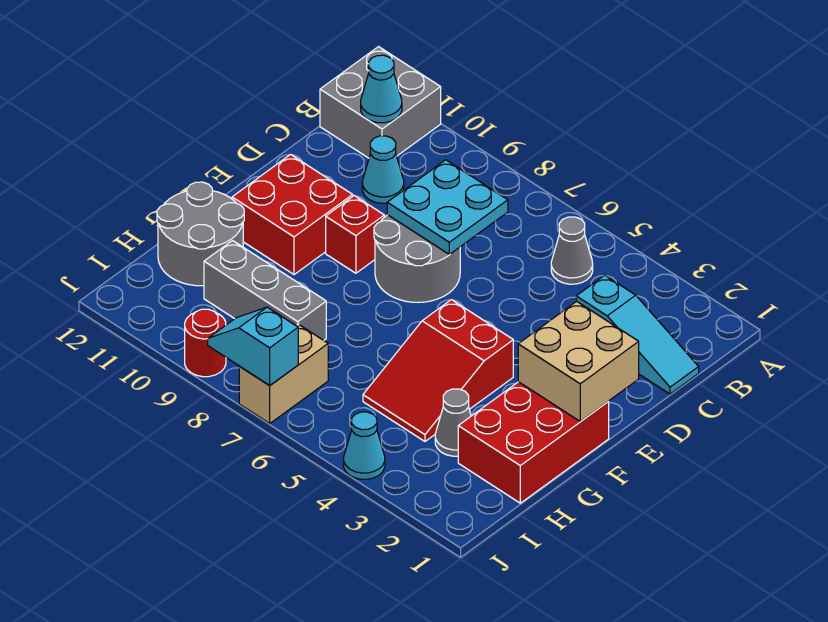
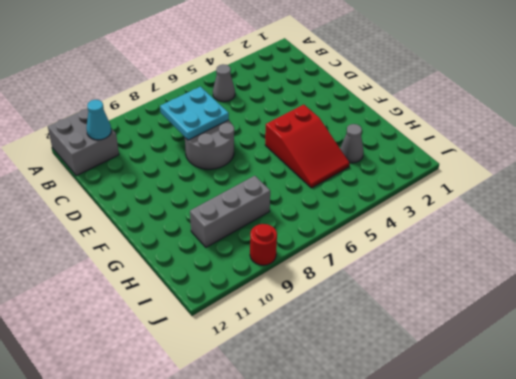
none -> cyan 1x3 slope [576,275,699,394]
none -> cyan 1x1 cone [362,136,404,203]
none -> red 1x1 brick [326,196,384,273]

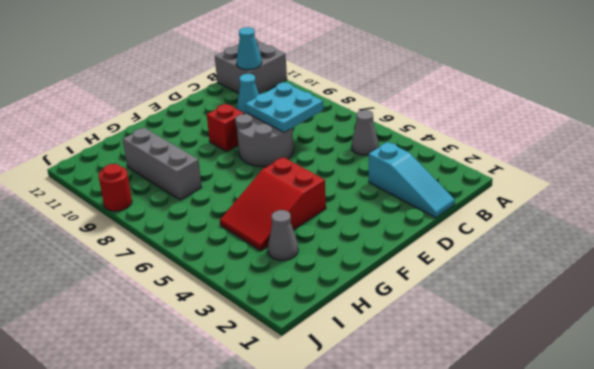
none -> red 2x2 brick [232,155,353,275]
none -> red 2x3 brick [458,382,609,503]
none -> grey 2x2 round brick [157,182,244,286]

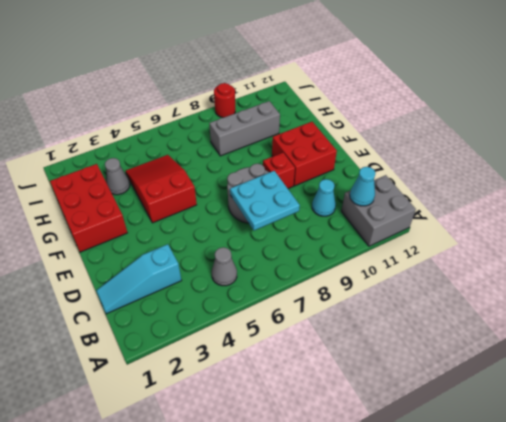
none -> grey 2x2 round brick [157,182,244,286]
none -> tan 1x2 brick [239,324,328,423]
none -> cyan 1x1 cone [344,412,385,479]

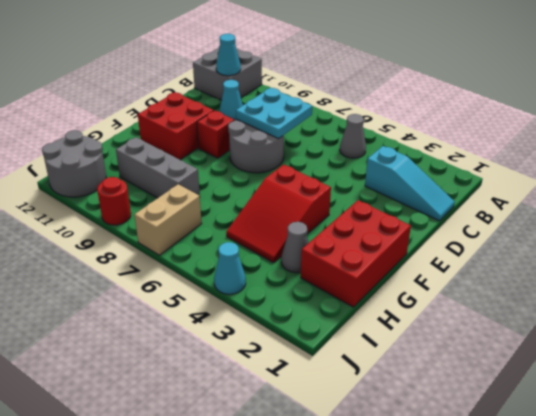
grey 2x2 round brick [42,130,106,197] -> grey 2x2 round brick moved to [157,182,244,286]
none -> tan 2x2 brick [518,301,639,422]
none -> cyan 1x2 slope [208,307,298,386]

